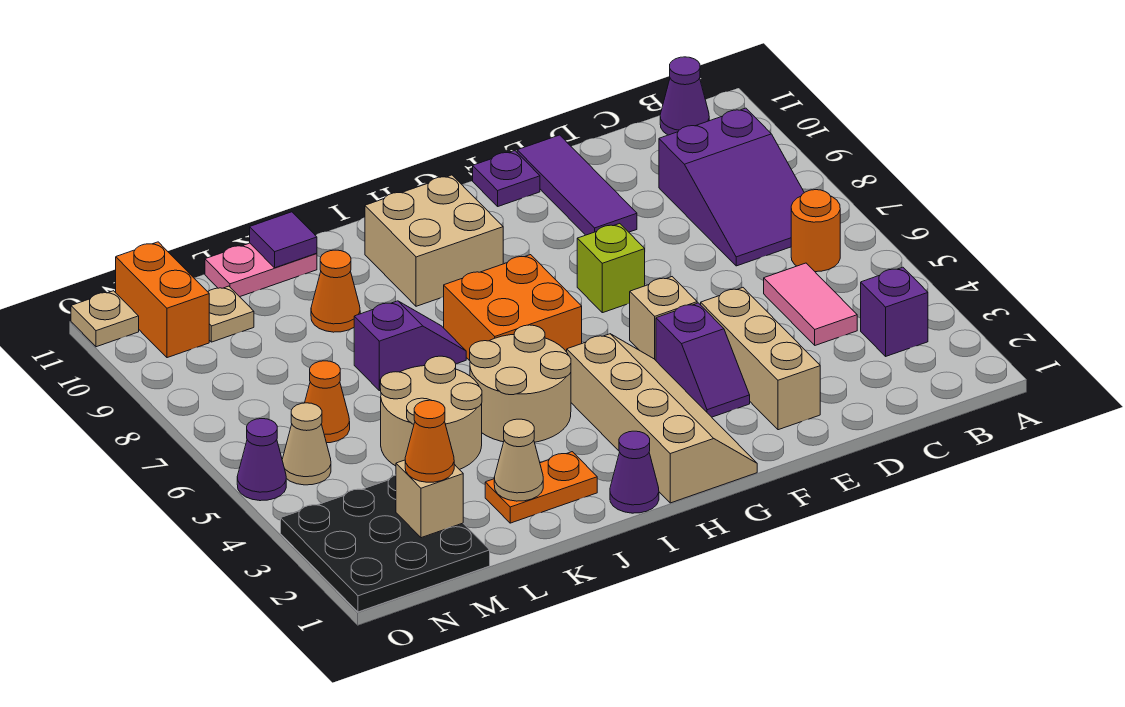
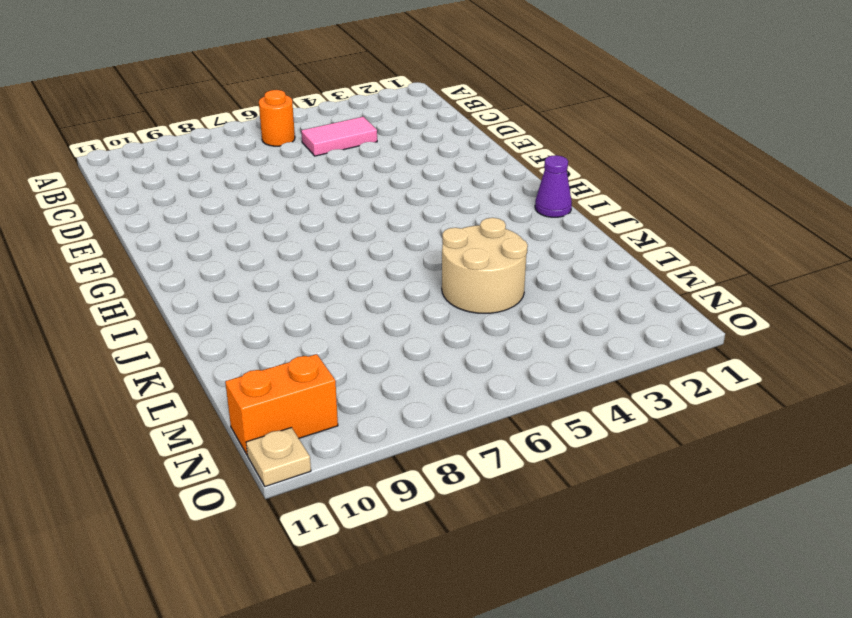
none -> purple 1x1 brick [861,267,928,356]
none -> purple 2x3 slope [659,108,804,266]
none -> purple 1x1 cone [660,57,709,135]
none -> tan 1x3 brick [701,288,820,430]

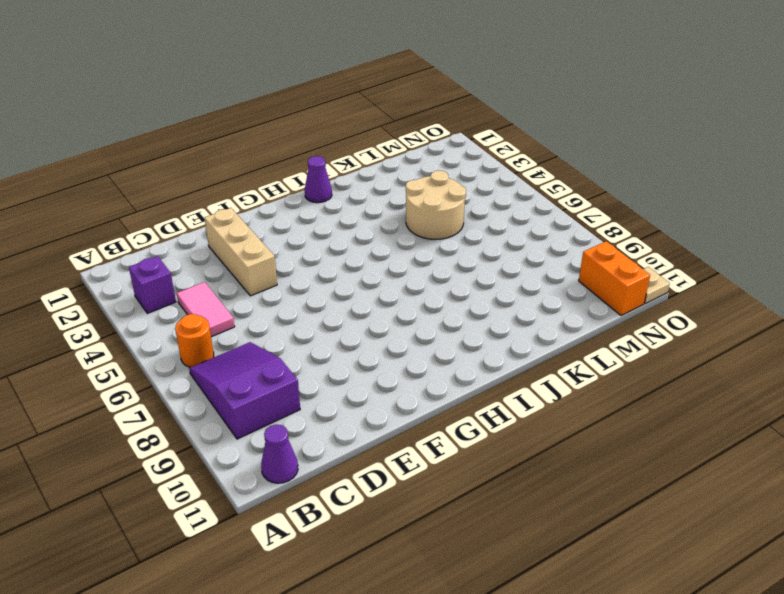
none -> purple 1x3 tile [517,135,637,235]
none -> purple 1x2 slope [656,303,750,417]
none -> tan 1x1 brick [630,277,697,360]
none -> lime 1x1 brick [577,224,645,313]

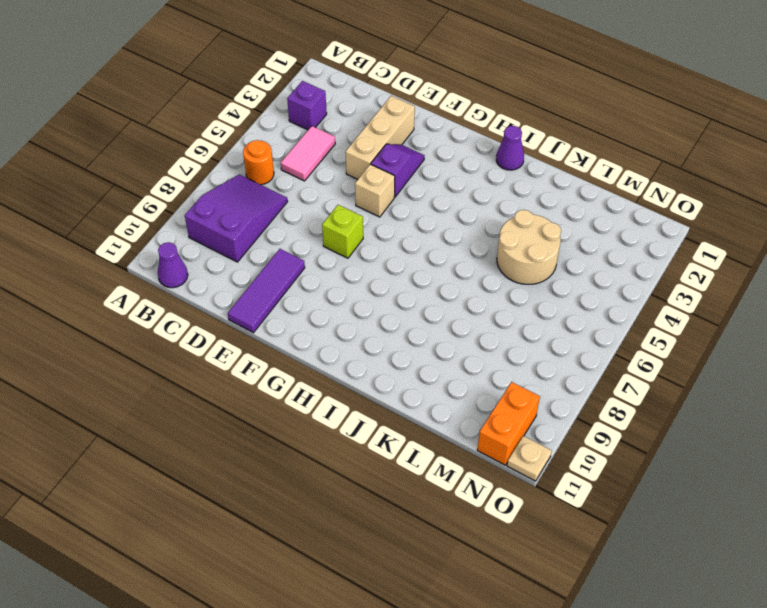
none -> purple 1x1 plate [473,151,540,206]
none -> tan 2x4 slope [567,334,757,503]
none -> orange 2x2 brick [444,255,582,361]
none -> tan 2x2 brick [365,175,503,306]

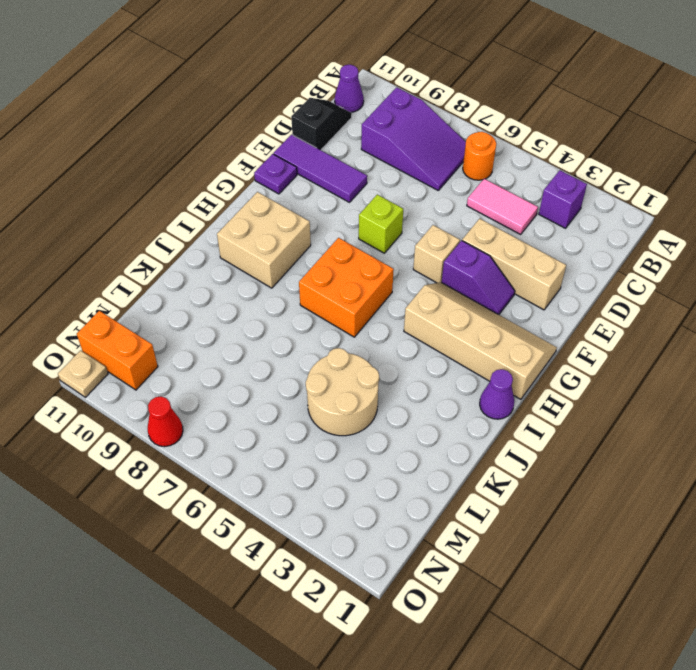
black 1x2 slope [291,98,352,150] -> none
red 1x1 cone [148,396,183,447] -> none
none -> tan 2x2 round brick [470,325,571,442]
none -> orange 1x2 plate [485,452,597,523]
none -> purple 1x2 slope [354,301,466,391]
none -> orange 1x1 cone [311,250,360,332]

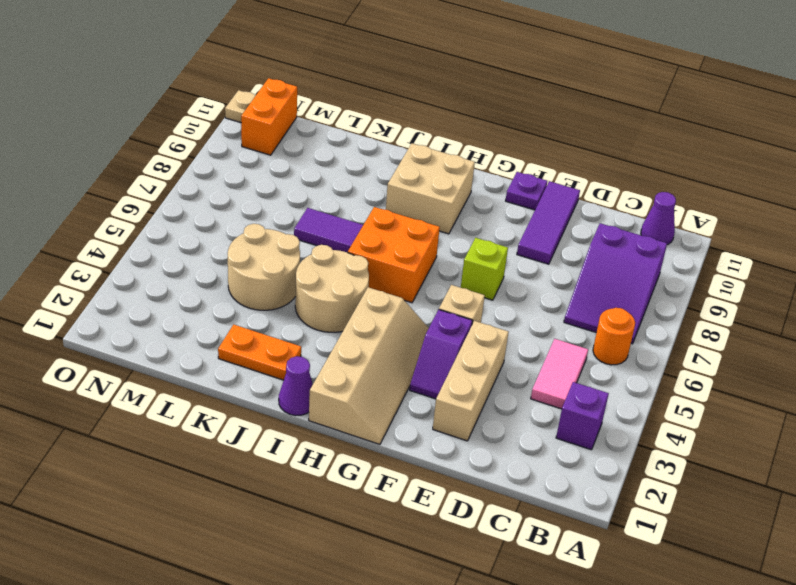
purple 1x2 tile [294,208,363,252] -> purple 1x2 slope [354,301,466,391]
none -> orange 1x1 cone [311,250,360,332]
none -> pink 1x2 plate [205,243,317,297]
none -> black 3x3 plate [281,475,490,612]
none -> orange 1x1 cone [305,361,350,443]

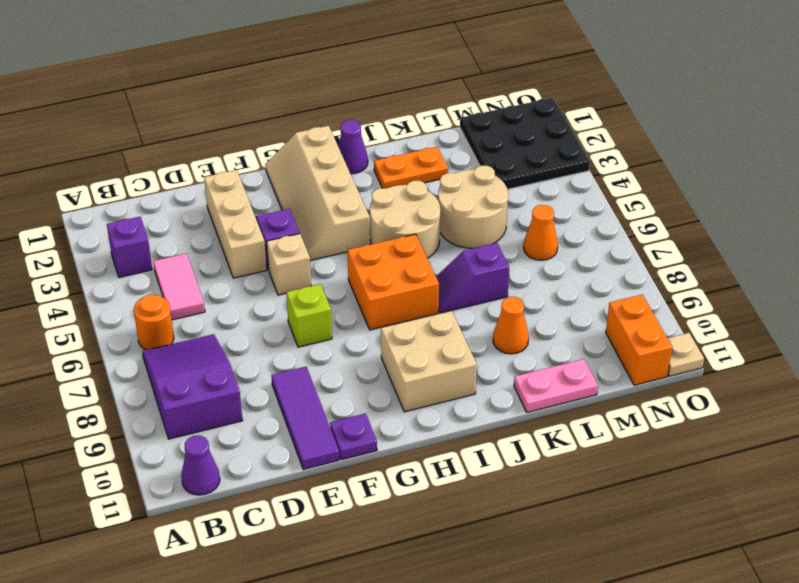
none -> tan 1x1 plate [208,286,254,342]
none -> tan 1x1 cone [282,403,331,485]
none -> purple 1x1 cone [237,419,286,501]
none -> tan 1x1 cone [494,419,543,501]

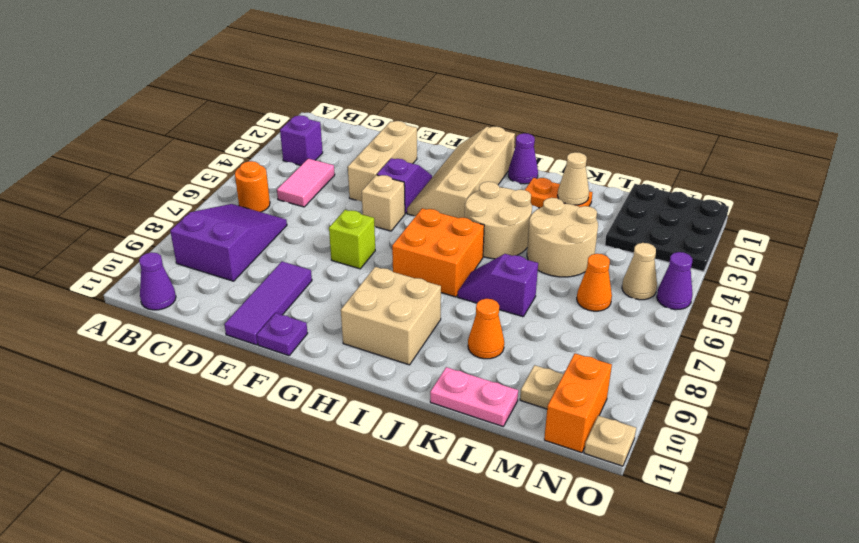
none -> purple 1x1 tile [250,212,317,268]
none -> tan 1x1 brick [396,460,463,538]
none -> orange 1x1 cone [405,400,454,482]

